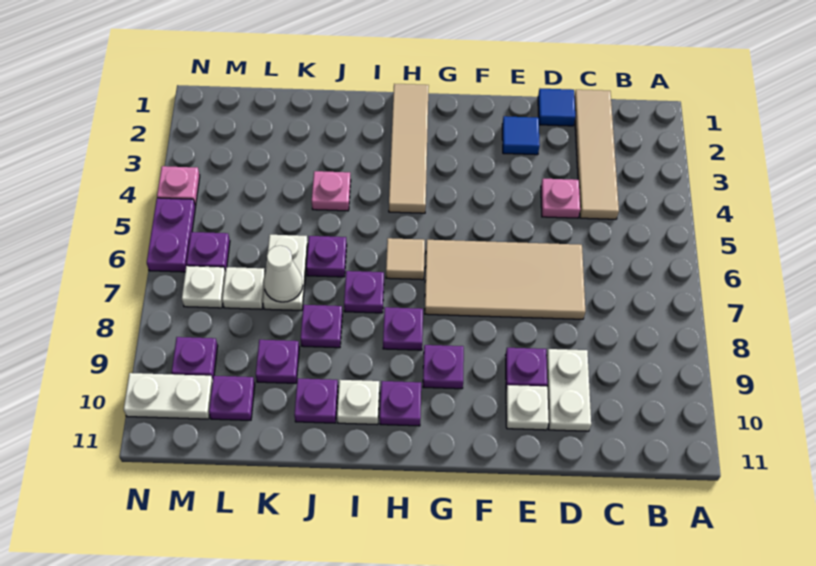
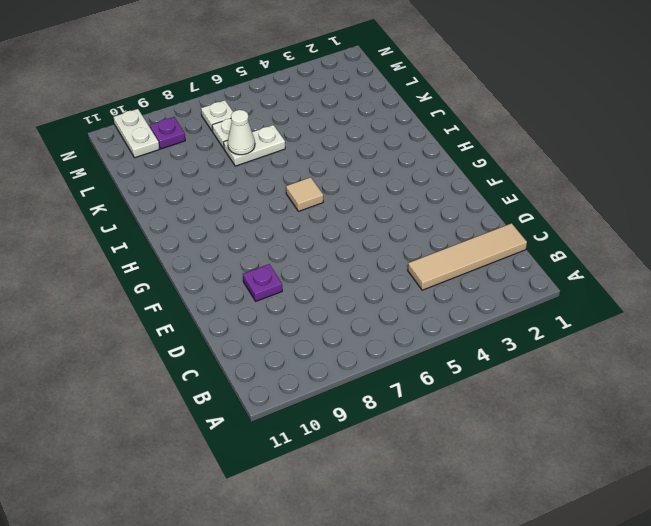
none -> blue 1x1 tile [538,89,575,126]
none -> pink 1x1 plate [541,179,580,218]
none -> tan 2x4 tile [425,240,585,319]
none -> white 1x2 plate [546,349,591,431]

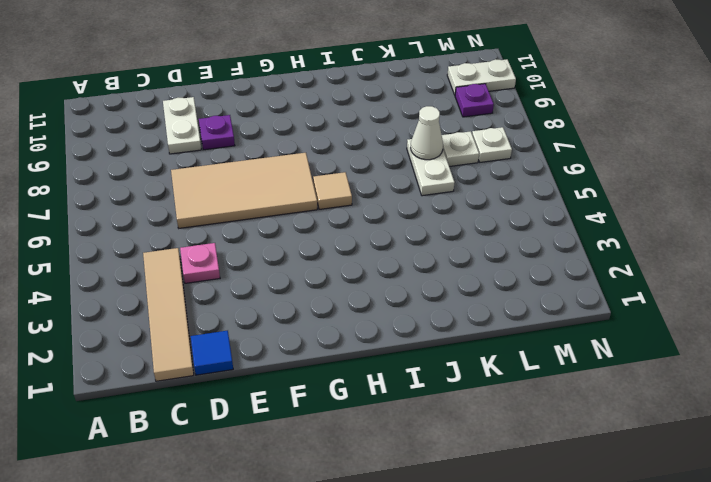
none -> blue 1x1 tile [502,116,540,155]
none -> white 1x1 plate [506,385,549,430]
none -> purple 1x1 plate [423,345,464,389]
none -> tan 1x4 tile [389,84,429,213]

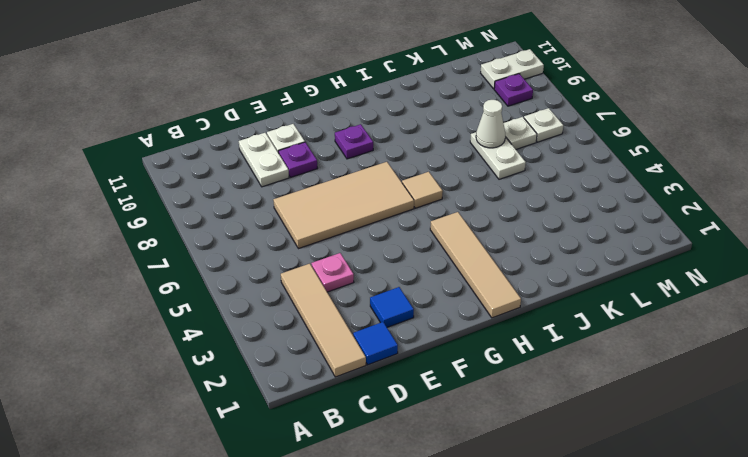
none -> purple 1x1 plate [383,307,423,350]
none -> purple 1x1 plate [380,381,421,426]
none -> purple 1x1 plate [344,271,384,313]
none -> white 1x1 plate [337,380,379,425]

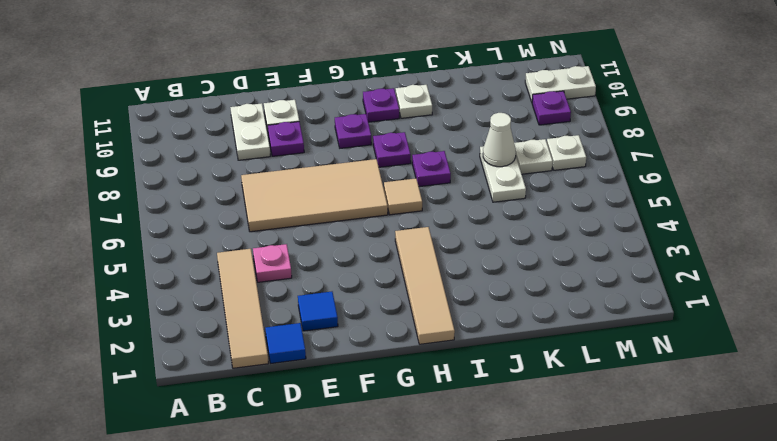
none -> pink 1x1 plate [312,171,351,211]
none -> purple 1x1 plate [306,236,347,277]
none -> purple 1x1 plate [301,305,342,348]
none -> purple 1x1 plate [294,378,338,423]

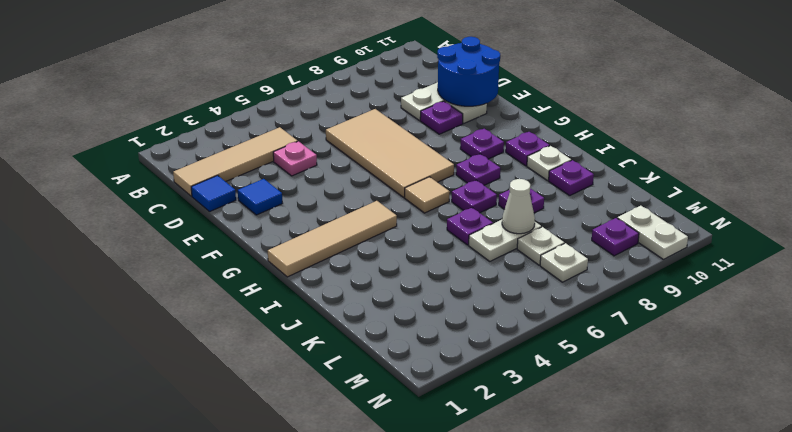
blue 2x2 round brick [437,37,500,106] -> none
none -> pink 1x1 plate [312,171,351,211]
none -> purple 1x1 plate [256,340,299,383]
none -> purple 1x1 plate [209,376,255,420]
none -> purple 1x1 plate [187,232,230,272]

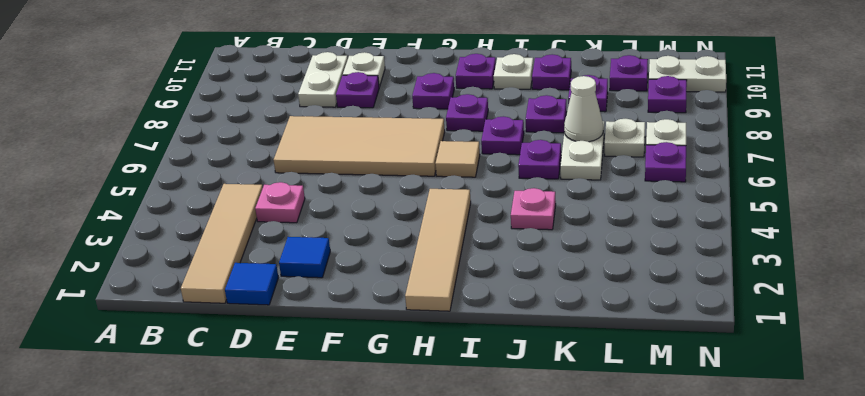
none -> pink 1x1 plate [157,166,200,206]
none -> purple 1x2 plate [147,198,195,272]

